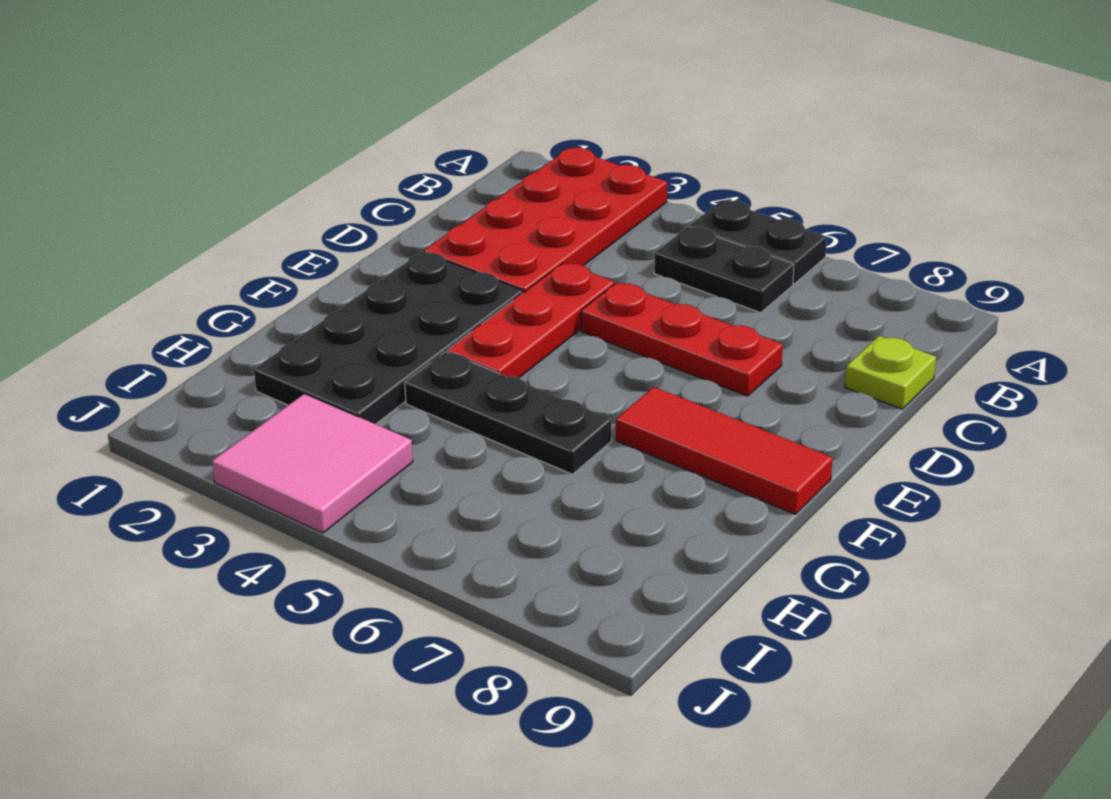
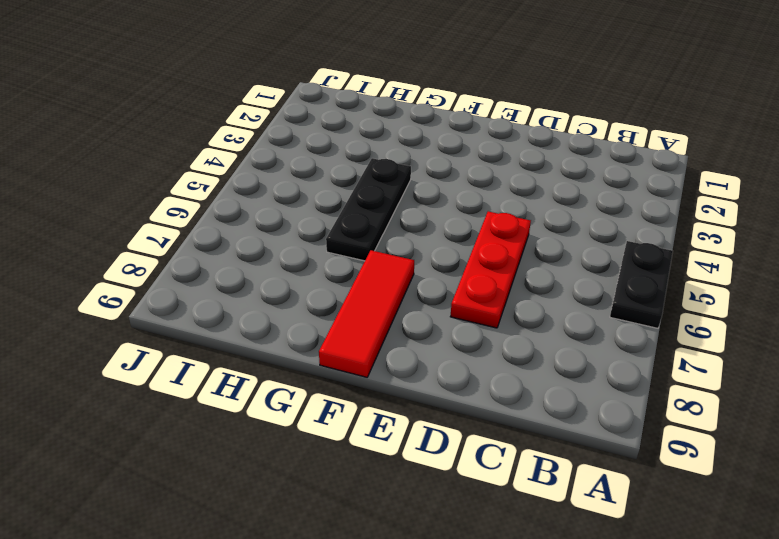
none -> red 2x4 plate [424,148,667,293]
none -> black 1x2 plate [654,227,794,313]

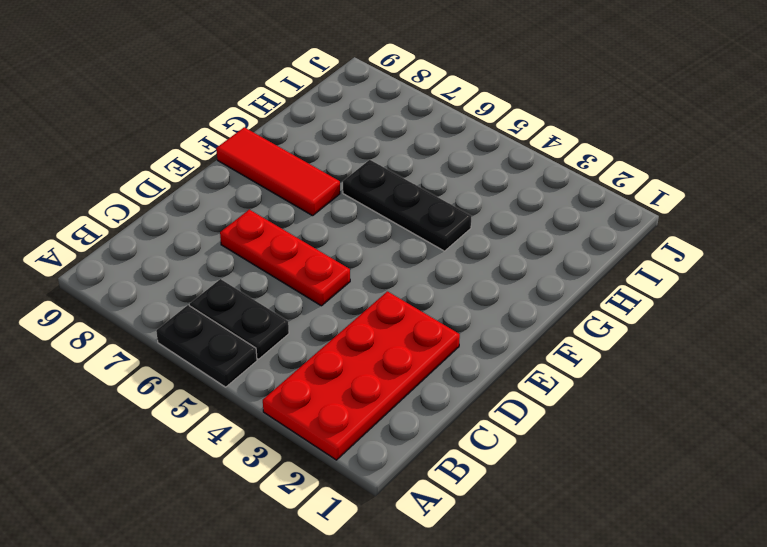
none -> lime 1x1 plate [845,336,936,409]
none -> red 1x3 plate [447,263,614,378]

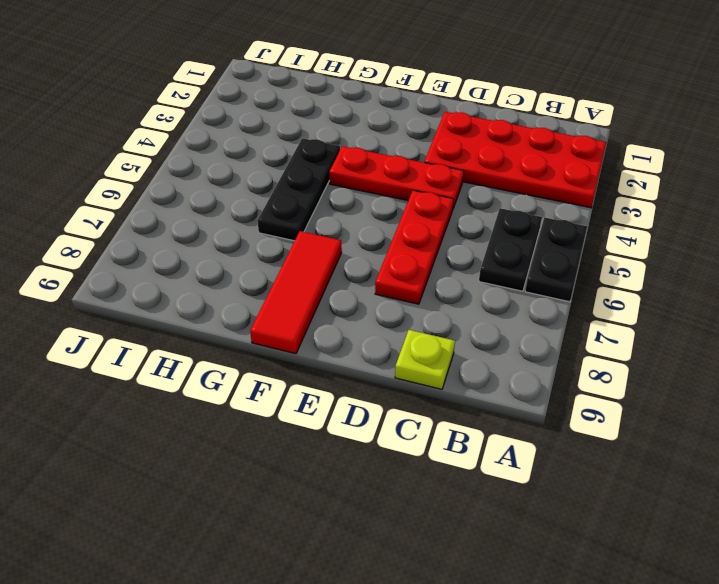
none -> black 2x4 plate [254,252,523,424]
none -> pink 2x2 tile [212,394,413,533]

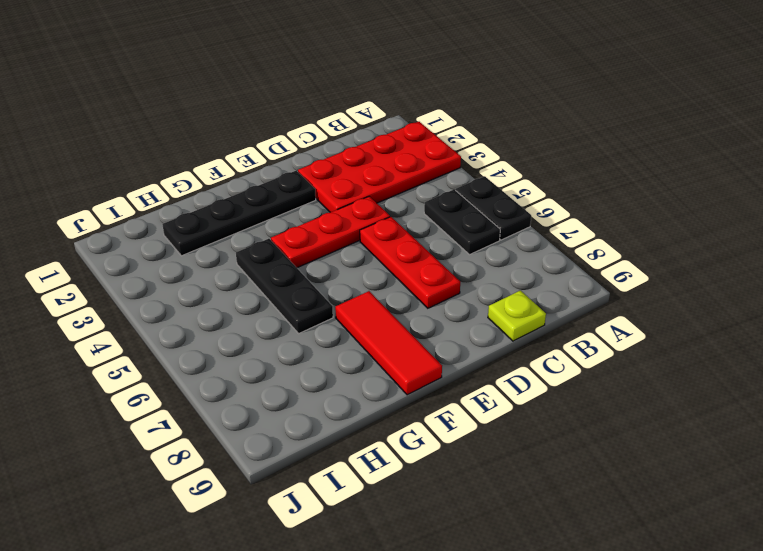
black 1x4 plate [162,171,316,256] -> black 2x4 plate [254,252,523,424]
none -> pink 2x2 tile [212,394,413,533]

